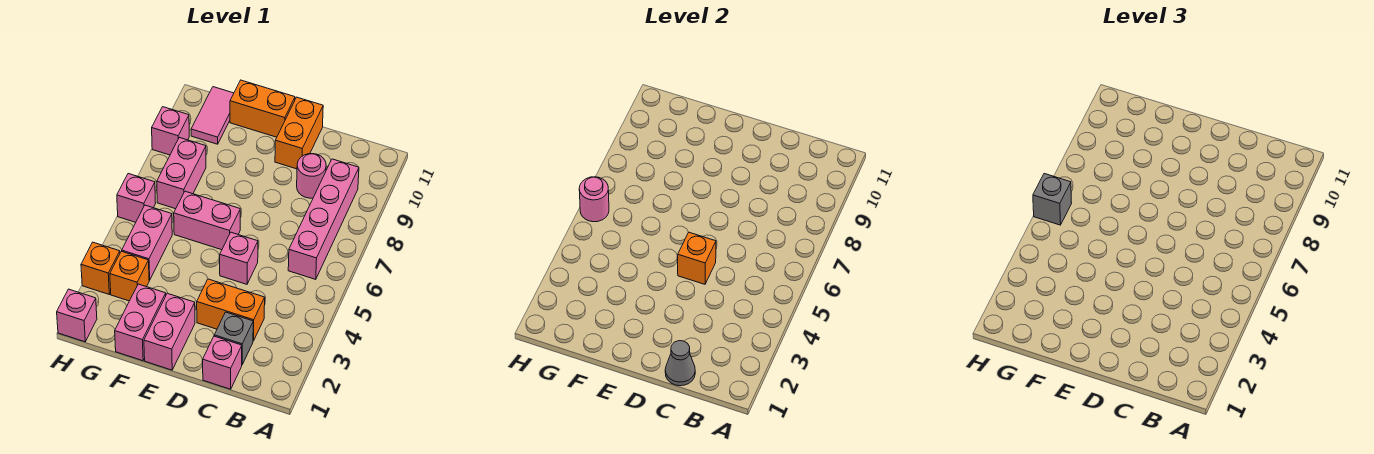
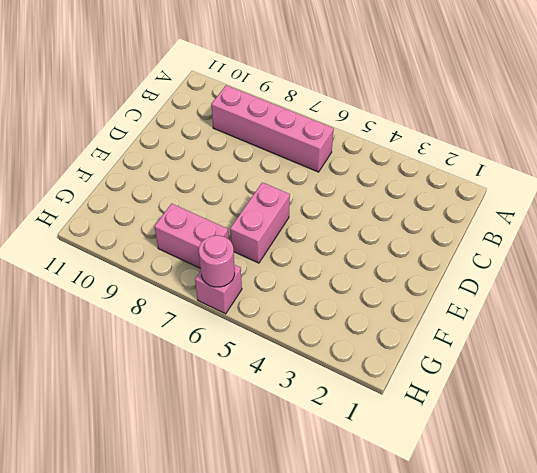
none -> pink 1x1 brick [203,336,242,389]
none -> grey 1x1 brick [214,312,253,364]
none -> orange 1x2 brick [197,279,265,341]

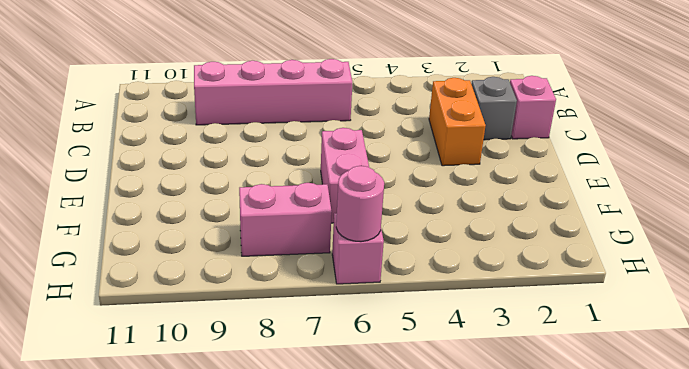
none -> pink 1x1 round brick [297,154,326,198]
none -> pink 1x1 brick [220,232,258,284]
none -> orange 1x2 brick [275,97,323,169]

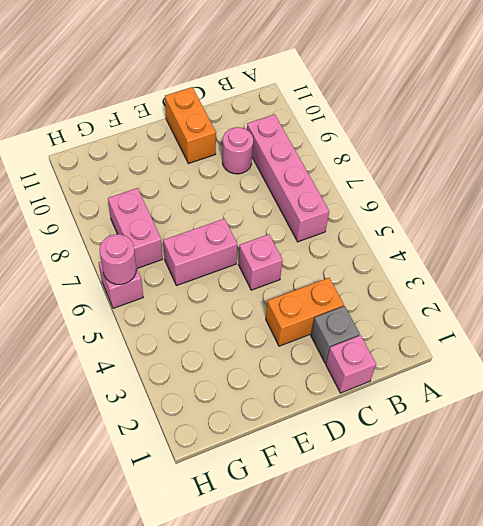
none -> pink 1x2 brick [144,293,195,370]
none -> orange 1x2 brick [230,80,295,137]
none -> pink 1x2 brick [115,284,166,361]

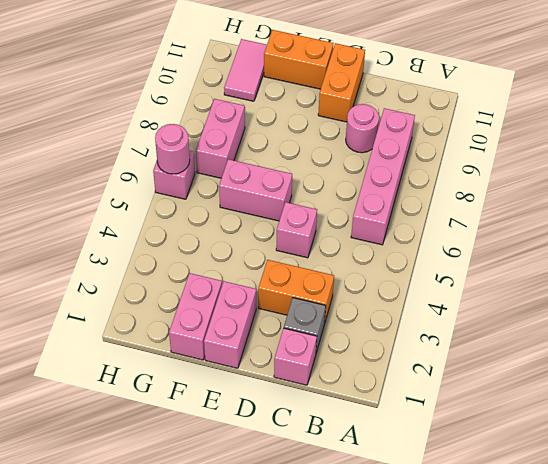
none -> orange 1x1 brick [110,251,149,301]
none -> pink 1x2 brick [122,205,172,280]
none -> pink 1x1 brick [57,289,97,342]

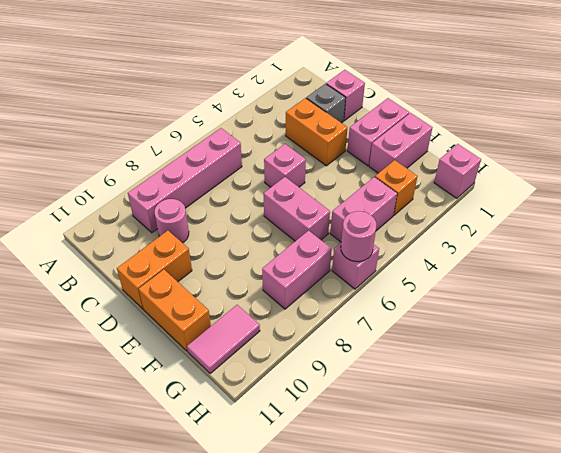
none -> orange 1x1 brick [81,242,120,294]
none -> pink 1x1 brick [152,107,189,155]
none -> grey 1x1 cone [665,341,695,386]

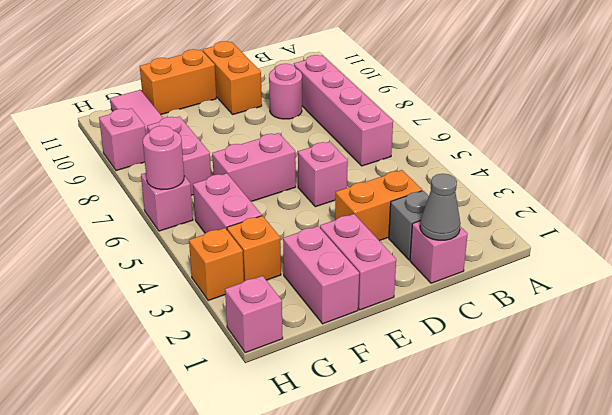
none -> orange 1x1 brick [678,232,716,284]
none -> grey 1x1 brick [1033,174,1072,225]

